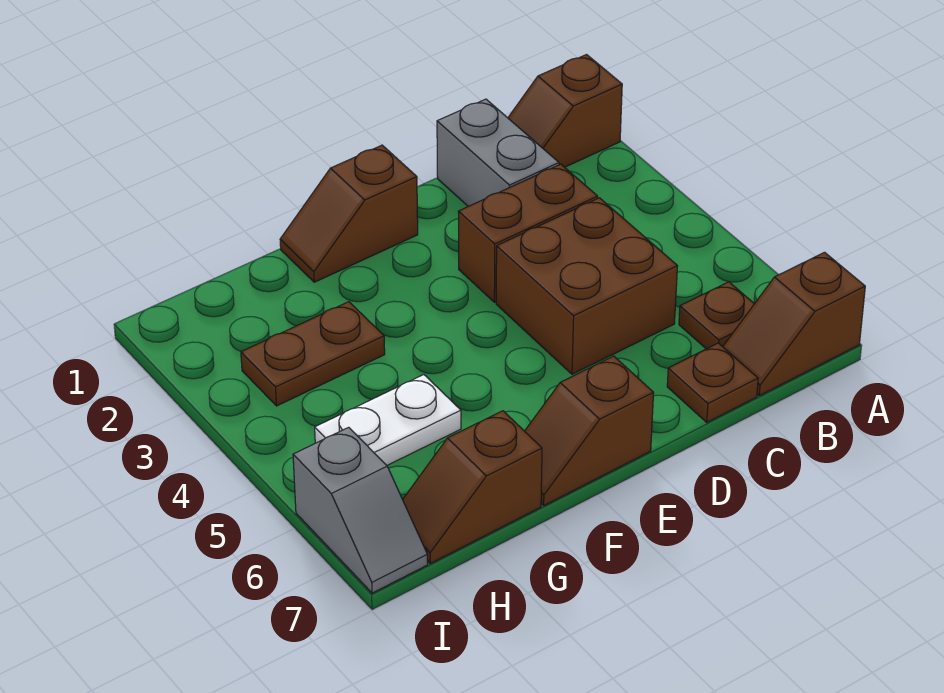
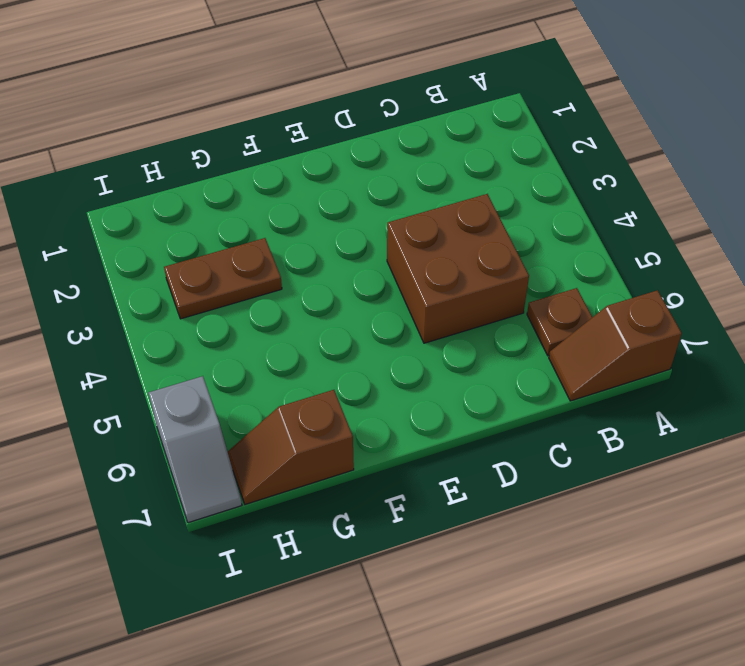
none -> brown 1x2 slope [508,55,622,167]
none -> grey 1x2 brick [437,99,559,206]
none -> brown 1x2 brick [458,164,598,302]

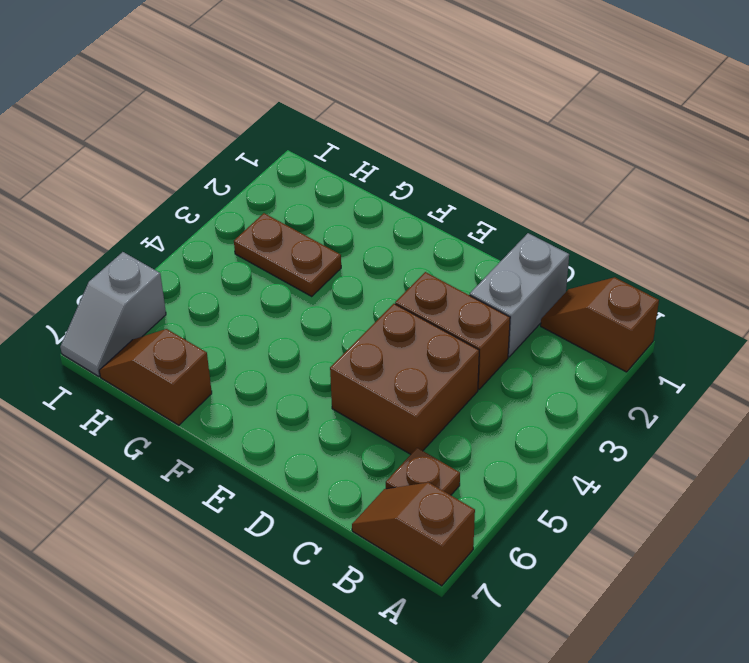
none -> brown 1x1 plate [667,343,758,422]
none -> brown 1x2 slope [280,145,418,282]
none -> brown 1x2 slope [525,356,654,505]

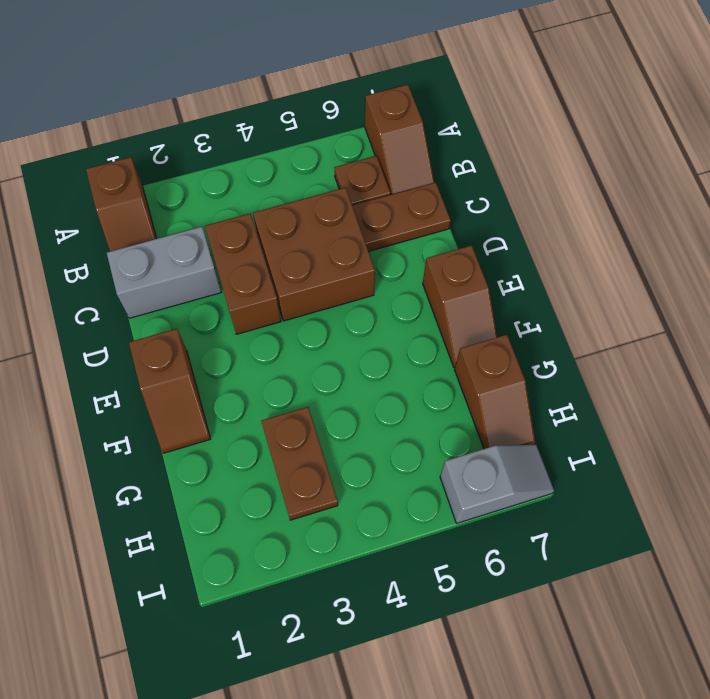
brown 1x2 plate [352,182,451,251] -> brown 1x1 plate [667,343,758,422]
none -> white 1x2 plate [315,375,461,465]

